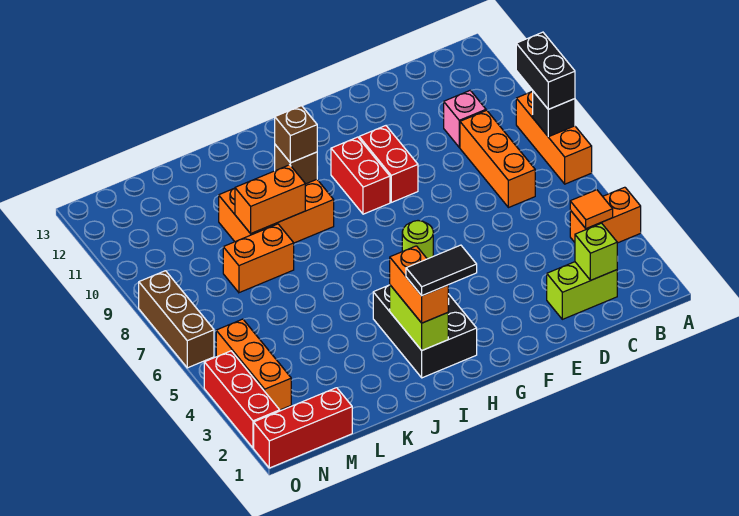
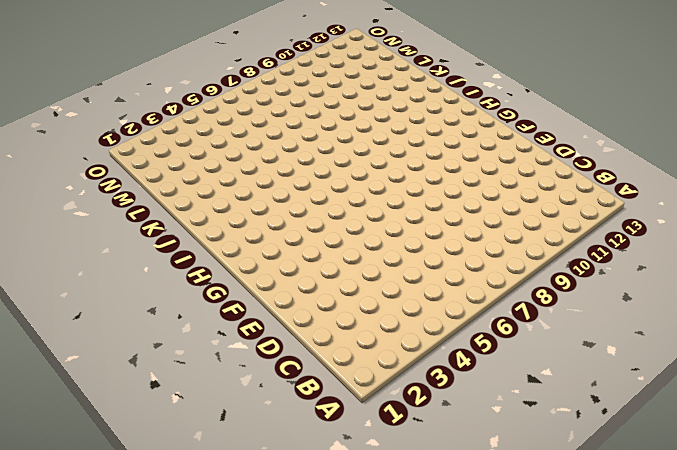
none -> orange 1x2 brick [570,187,641,243]
none -> orange 1x3 brick [516,91,592,184]
none -> lime 1x2 brick [547,262,617,319]

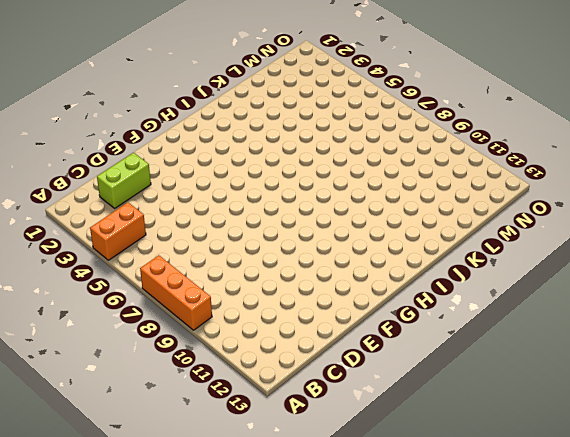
none -> orange 1x3 brick [460,110,535,208]
none -> pink 1x1 brick [444,90,486,147]
none -> red 1x2 brick [359,126,418,202]

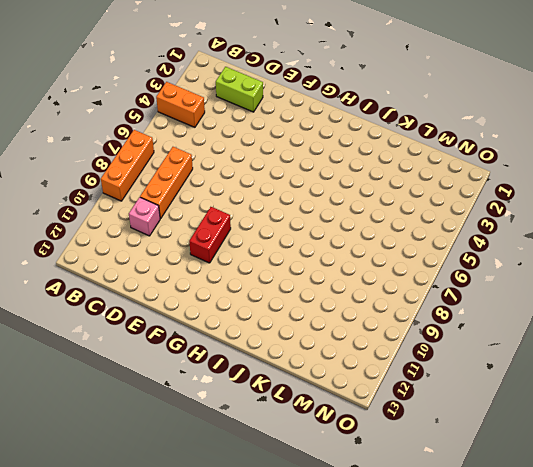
none -> lime 1x1 round brick [402,221,433,259]
none -> red 1x2 brick [331,137,390,214]
none -> black 2x3 brick [373,285,477,378]

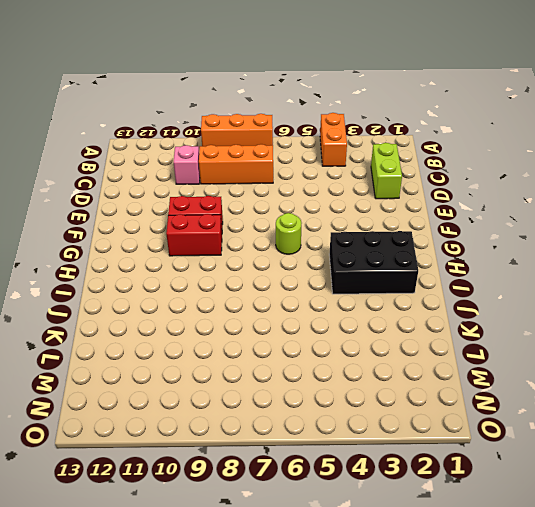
none -> orange 2x3 brick [219,179,334,243]
none -> orange 1x2 brick [223,224,294,293]
none -> red 1x3 brick [254,388,352,468]

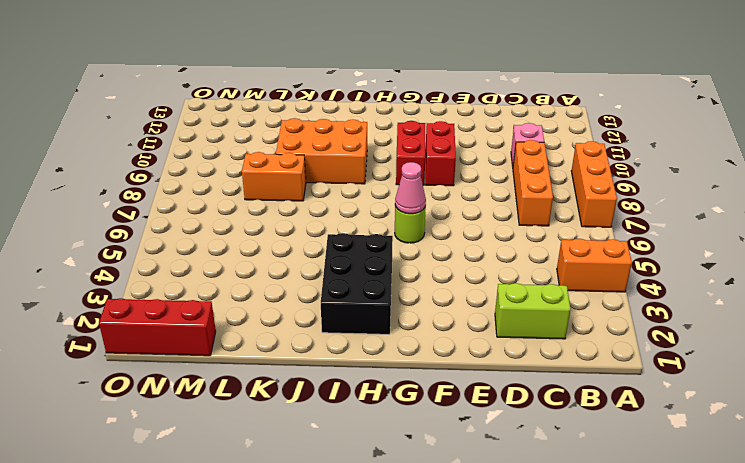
pink 1x1 cone [395,162,426,214] -> none
none -> orange 1x3 brick [216,319,291,410]
none -> red 1x3 brick [204,351,280,448]
none -> brown 1x3 brick [139,271,214,368]

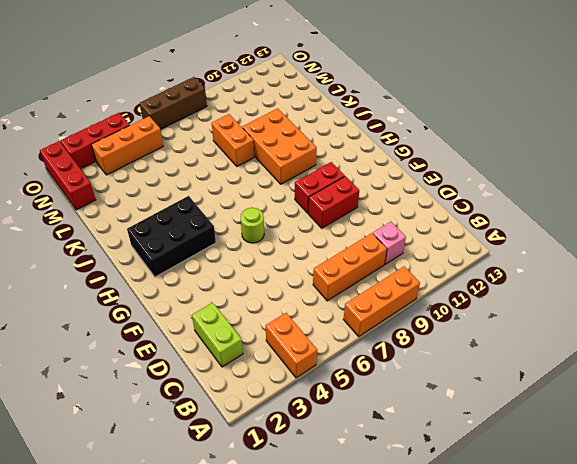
none -> black 1x1 brick [533,91,575,137]
none -> orange 1x1 tile [570,190,613,229]
none -> lime 1x1 brick [575,223,617,280]

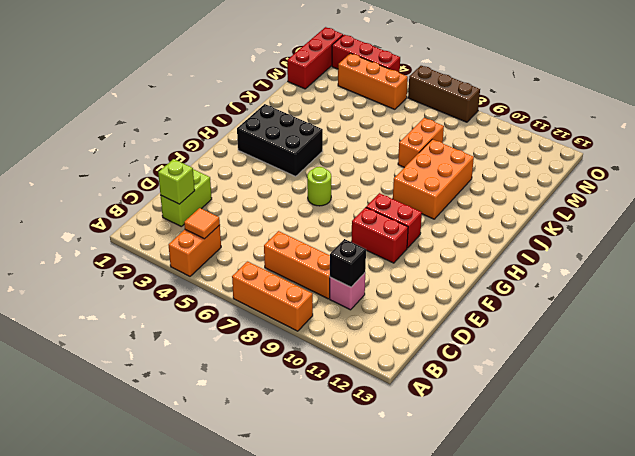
black 1x1 brick [330,239,366,287] -> black 1x1 brick moved to [533,91,575,137]
none -> lime 1x2 brick [390,285,448,350]
none -> brown 1x1 brick [275,145,317,184]
none -> orange 1x2 brick [235,165,305,234]

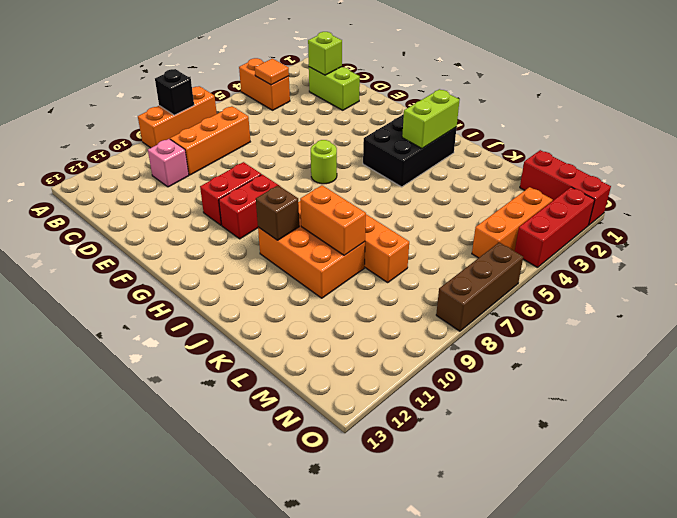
none -> black 1x2 brick [516,32,575,109]
none -> orange 1x2 brick [390,246,448,323]
none -> brown 1x1 brick [275,106,317,163]

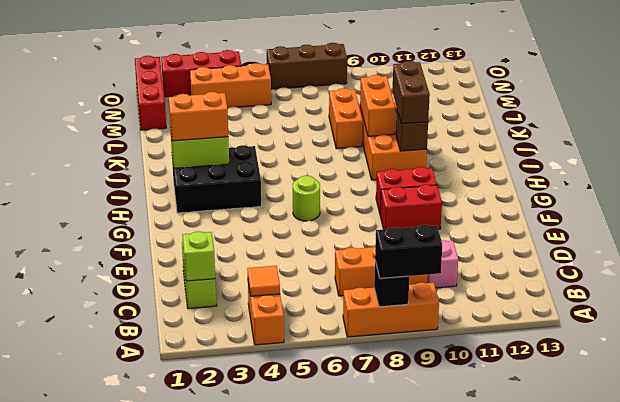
brown 1x2 brick [392,61,430,124] -> brown 1x1 brick [275,106,317,163]
none -> black 1x2 tile [406,245,477,296]

